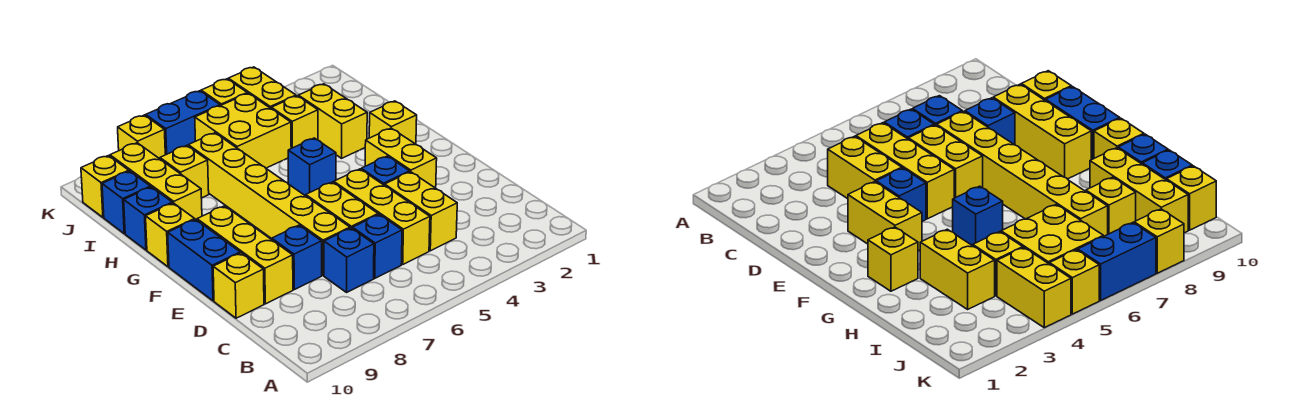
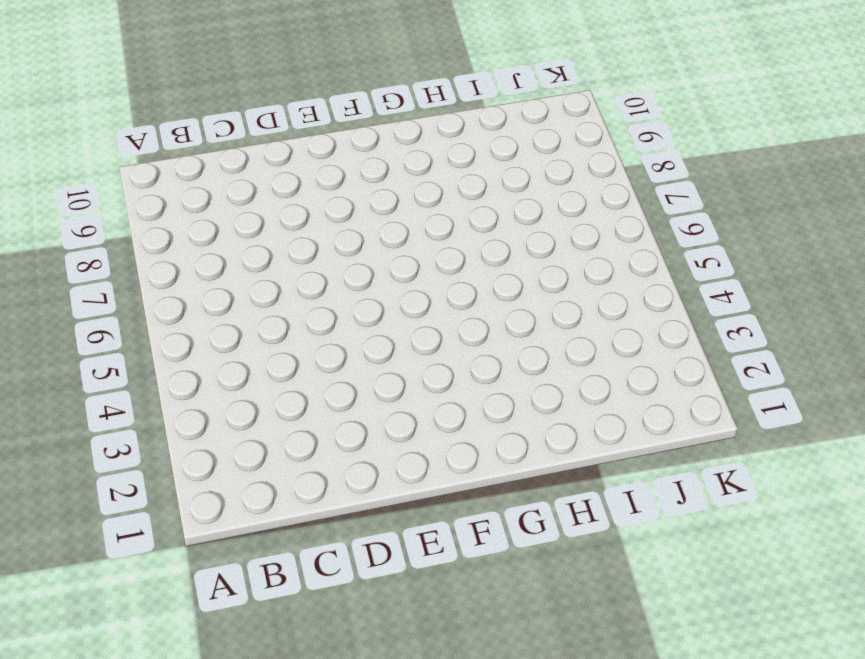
none -> yellow 1x2 brick [385,172,457,251]
none -> yellow 1x3 brick [334,169,430,264]
none -> blue 1x1 brick [353,214,402,278]

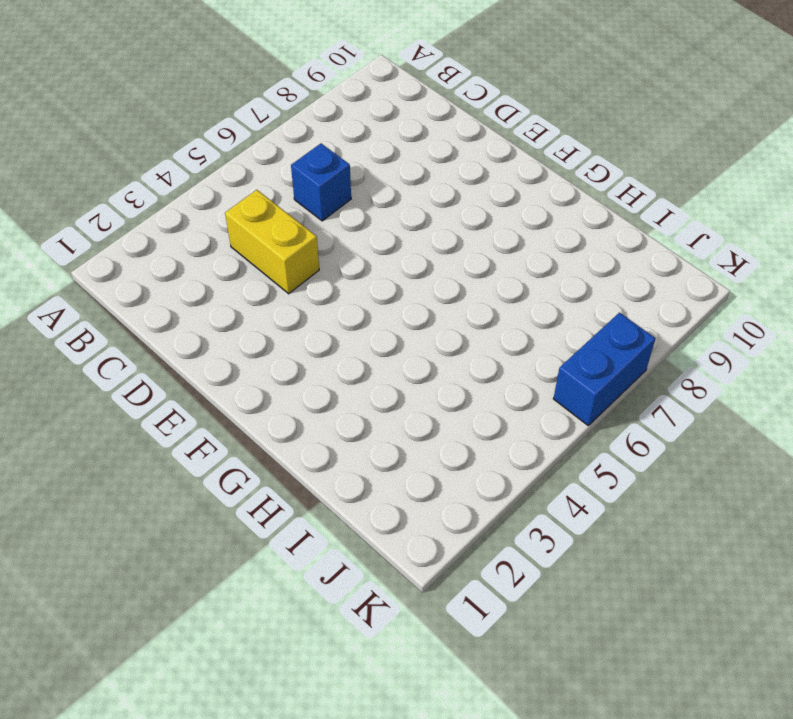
none -> yellow 1x3 brick [334,169,430,264]
none -> blue 1x1 brick [324,228,374,292]
none -> yellow 1x2 brick [306,182,378,229]

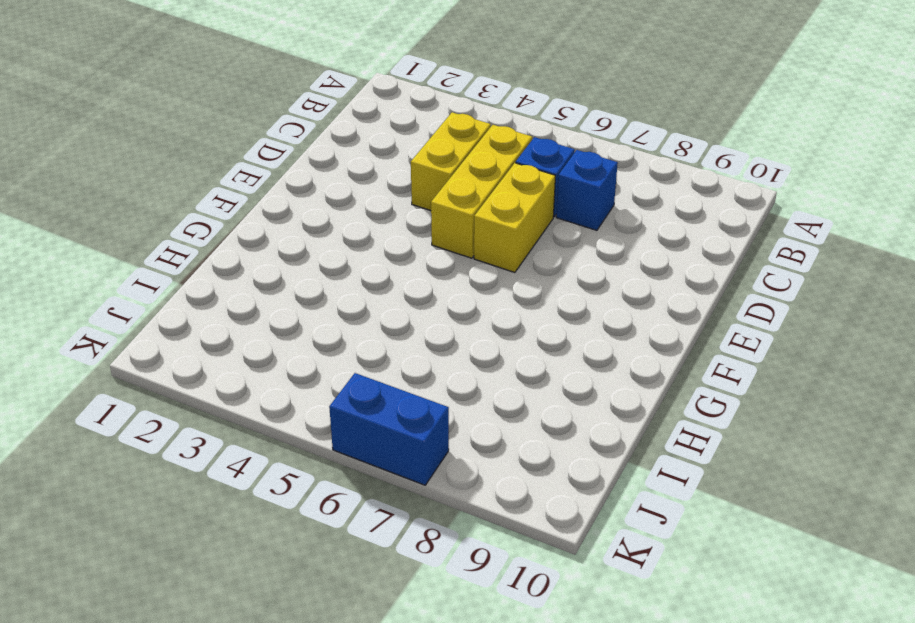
none -> yellow 1x6 brick [188,133,350,275]
none -> blue 1x1 brick [272,225,322,290]
none -> yellow 1x3 brick [197,206,293,304]

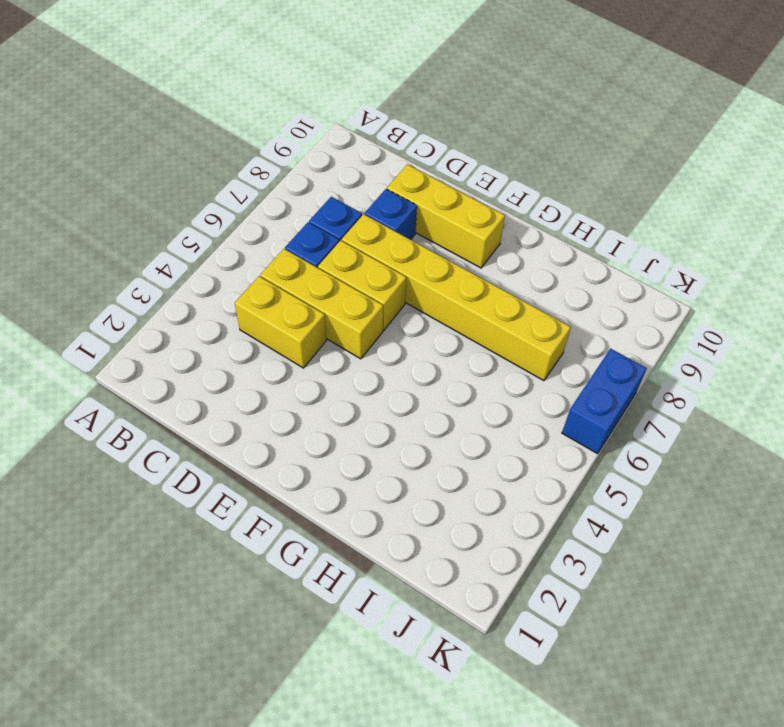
none -> yellow 1x1 brick [213,253,264,318]
none -> yellow 1x2 brick [365,128,437,188]
none -> blue 1x1 brick [361,156,410,185]

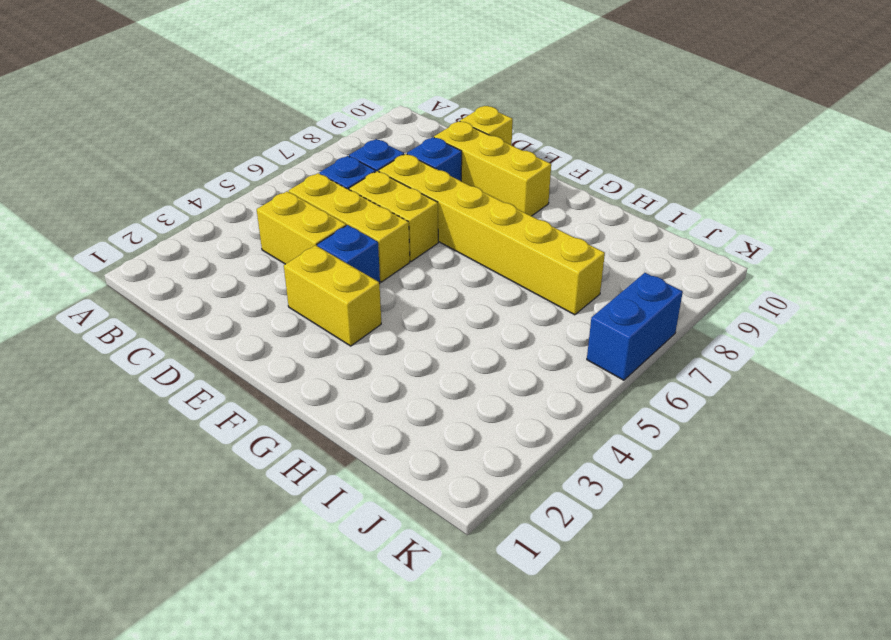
none -> blue 1x2 brick [168,219,240,301]
none -> yellow 1x1 brick [369,101,417,144]
none -> blue 1x1 brick [288,138,336,196]

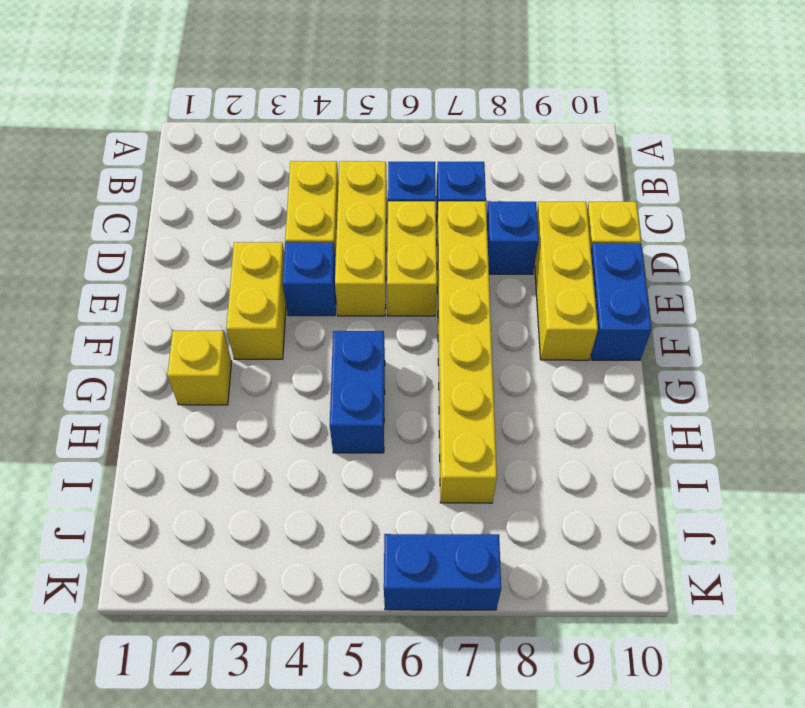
blue 1x2 brick [330,331,385,453] -> blue 1x1 brick [288,138,336,196]
none -> yellow 1x1 brick [146,203,195,267]
none -> yellow 1x2 brick [298,84,367,158]
none -> yellow 1x3 brick [110,143,202,220]

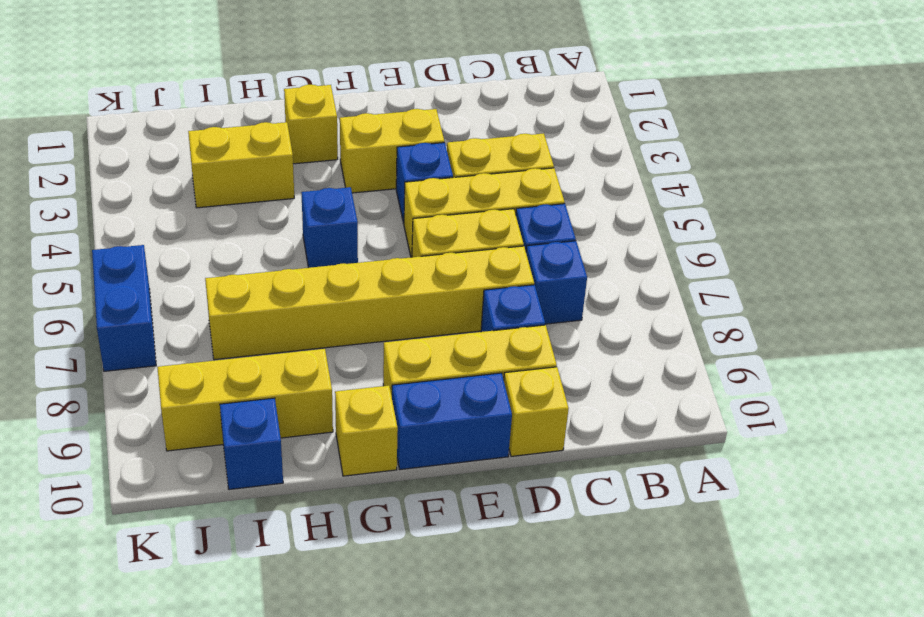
none -> blue 1x1 brick [124,187,172,250]
none -> yellow 1x1 brick [271,96,318,148]
none -> yellow 2x2 brick [195,93,291,168]

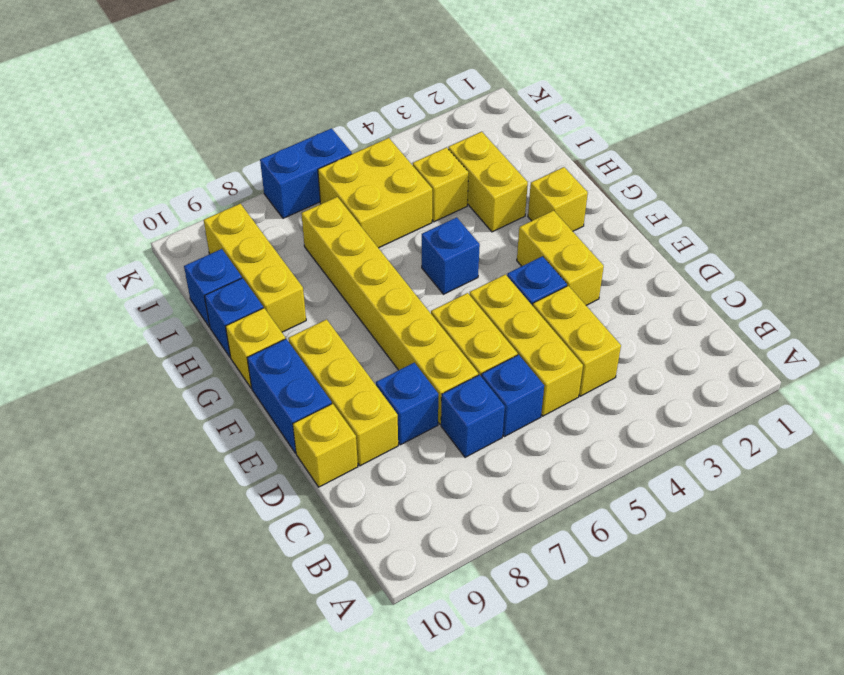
none -> yellow 1x1 brick [160,146,209,198]
none -> yellow 1x2 brick [228,67,296,108]
none -> yellow 1x1 brick [81,156,129,217]

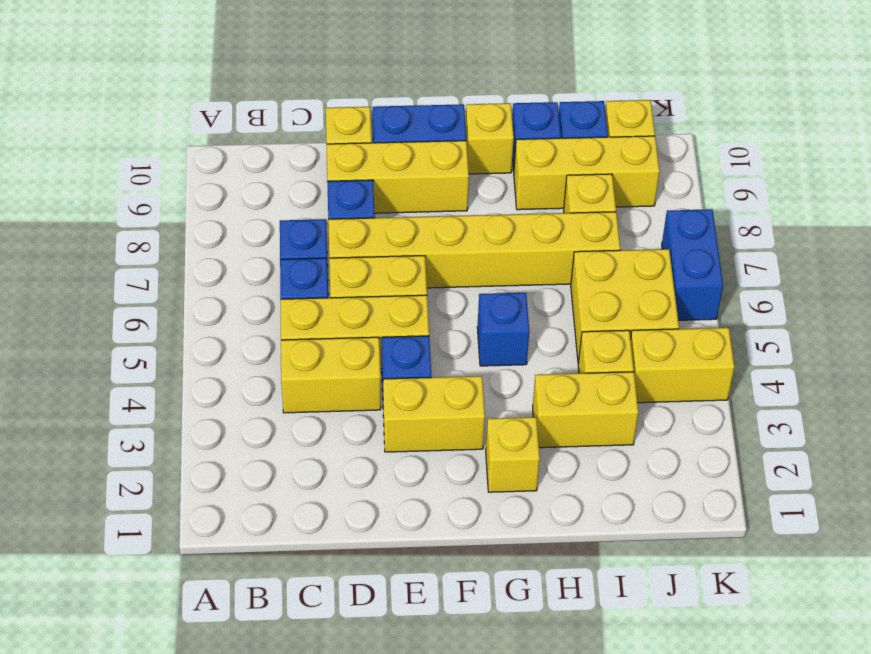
none -> yellow 1x1 brick [201,79,247,106]
none -> yellow 1x1 brick [118,115,165,159]

